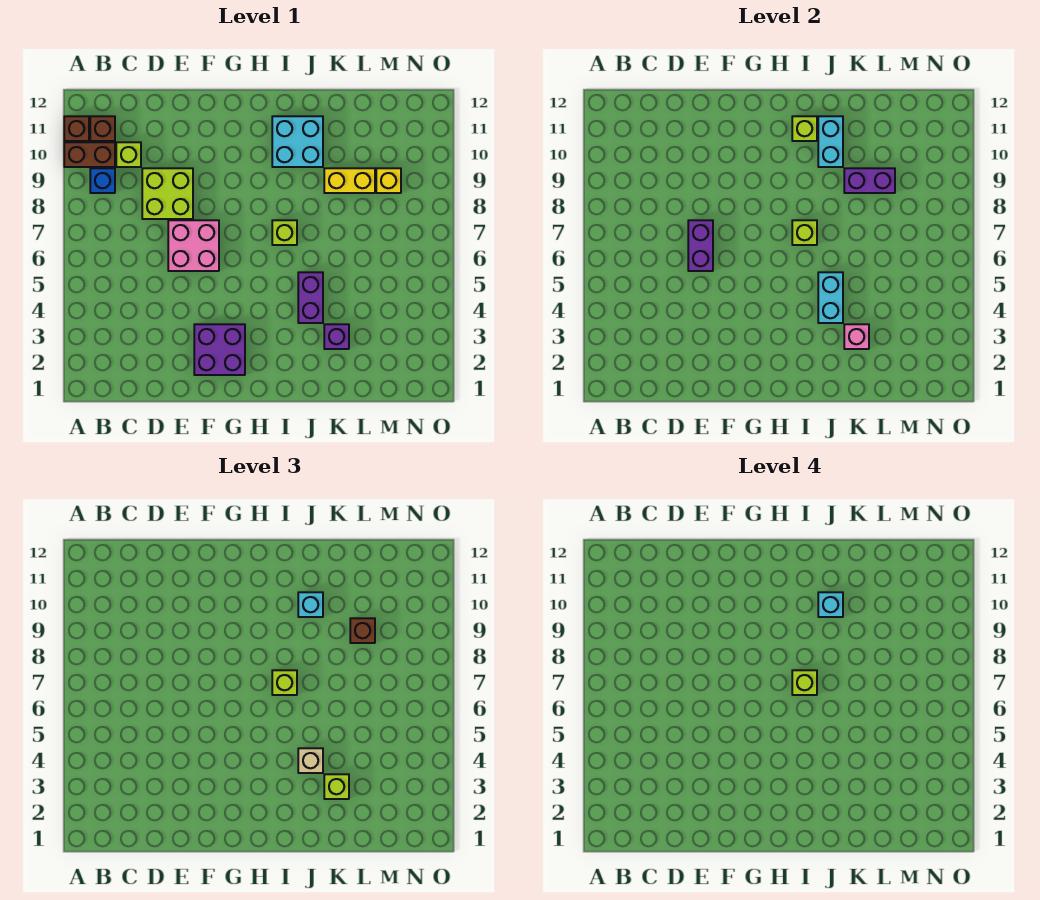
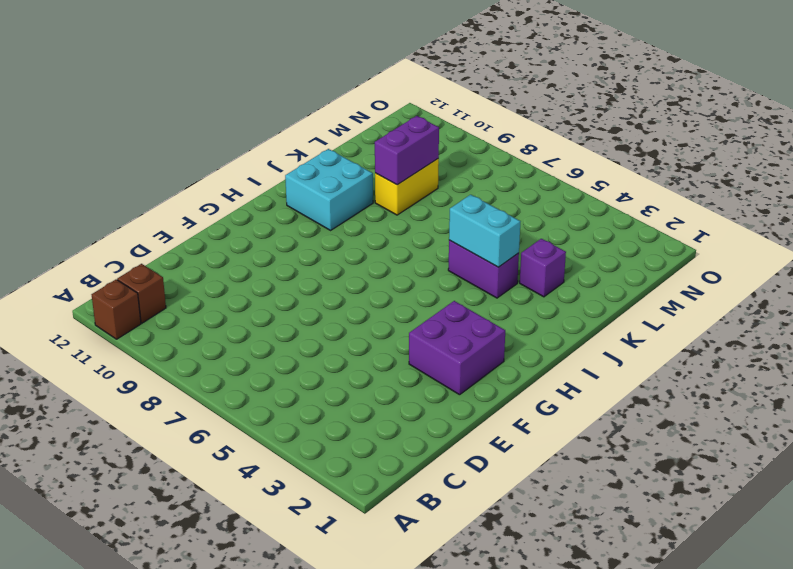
none -> brown 1x2 brick [64,142,115,167]
none -> blue 1x1 brick [90,168,115,193]
none -> lime 1x1 brick [116,142,141,167]

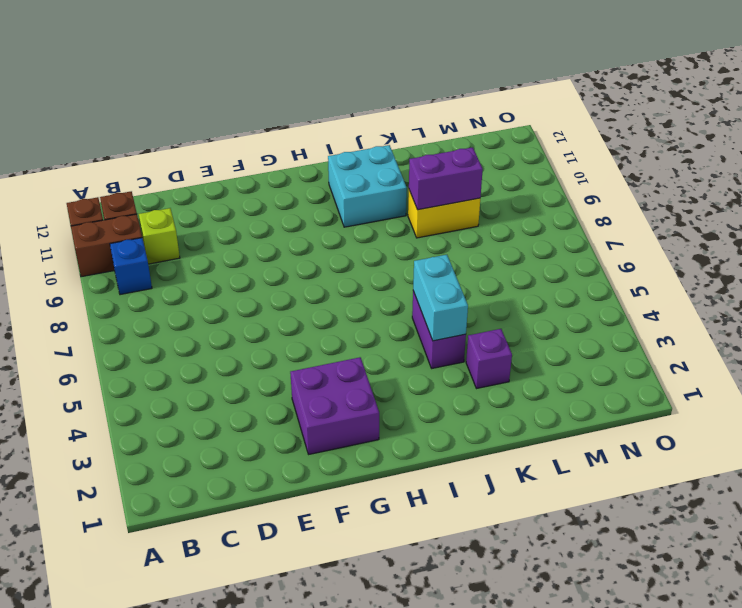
none -> lime 2x2 brick [142,168,193,219]
none -> pink 2x2 brick [168,220,219,271]
none -> lime 1x1 brick [272,220,297,245]

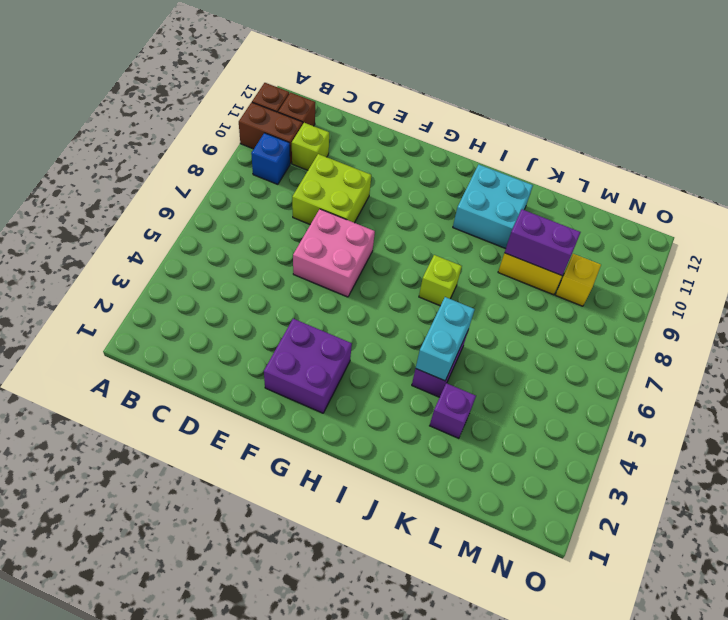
none -> purple 1x2 brick [688,220,713,271]
none -> lime 1x1 brick [792,220,817,245]
none -> lime 1x1 brick [792,116,817,141]

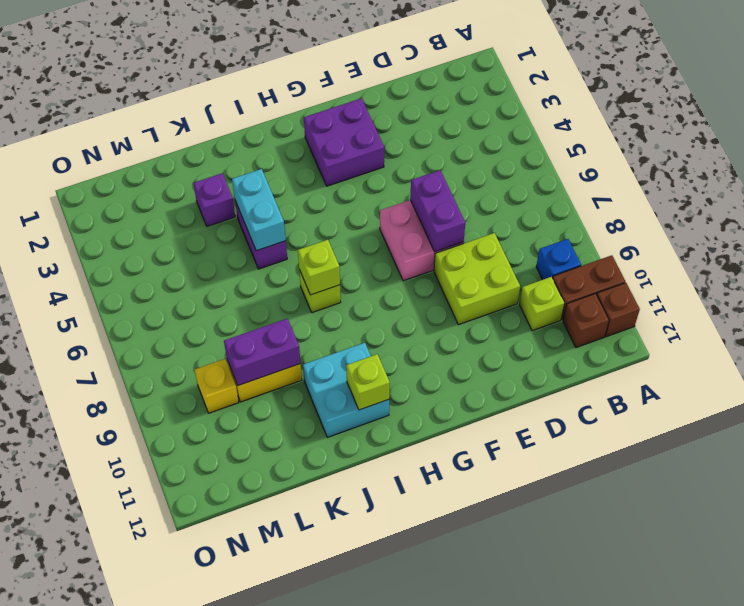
none -> cyan 1x2 brick [818,116,843,167]
none -> pink 1x1 brick [844,324,869,349]
none -> lime 1x1 brick [272,670,297,695]

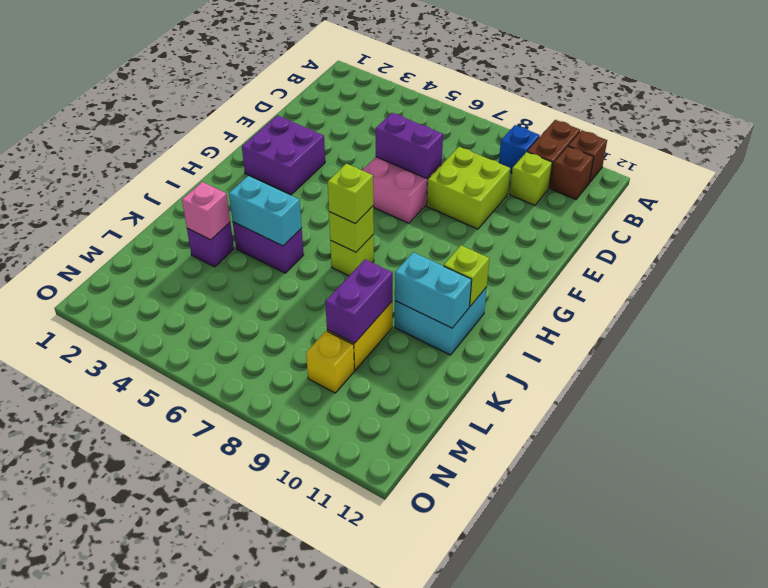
none -> tan 1x1 brick [298,748,323,773]
none -> cyan 1x1 brick [298,592,323,617]
none -> lime 1x1 brick [324,774,349,799]

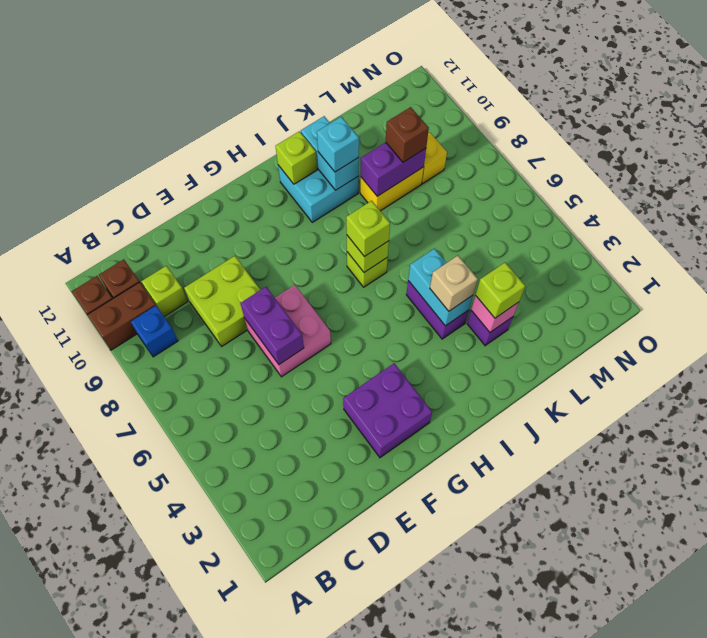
none -> lime 1x1 brick [792,670,817,695]
none -> cyan 1x1 brick [818,592,843,617]

